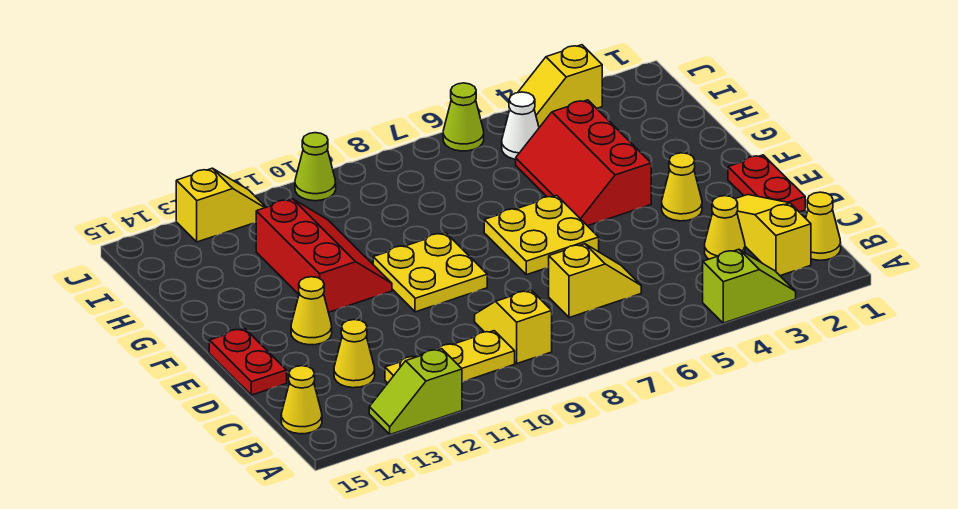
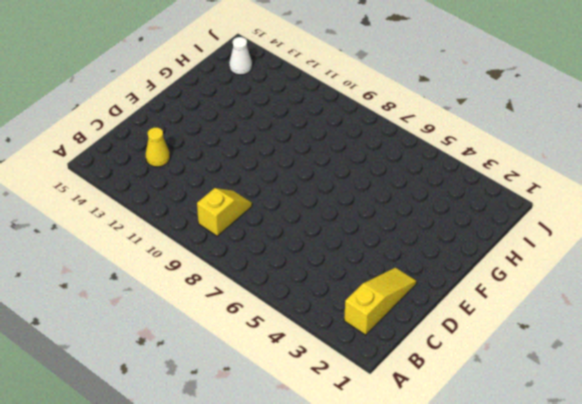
white 1x1 cone [229,37,252,75] -> white 1x1 cone moved to [502,92,539,159]
none -> lime 1x2 slope [703,249,796,323]
none -> lime 1x2 slope [369,349,462,434]
none -> yellow 1x1 cone [806,192,841,260]

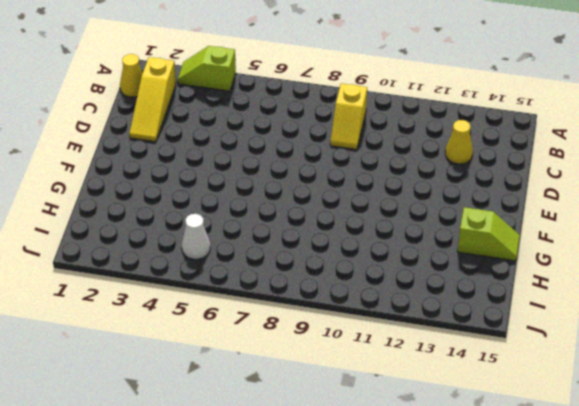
lime 1x2 slope [457,207,520,261] -> lime 1x2 slope moved to [369,349,462,434]
none -> yellow 1x3 plate [385,331,515,383]
none -> yellow 1x1 cone [281,366,322,434]
none -> yellow 1x1 cone [705,196,745,259]

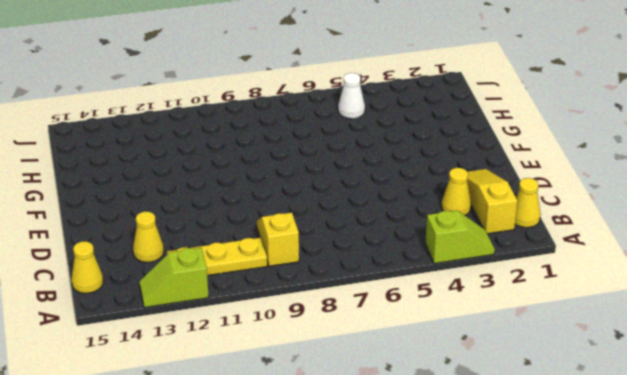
none -> yellow 1x2 slope [549,244,641,318]
none -> red 1x2 plate [728,155,805,212]
none -> red 1x2 plate [209,328,287,395]

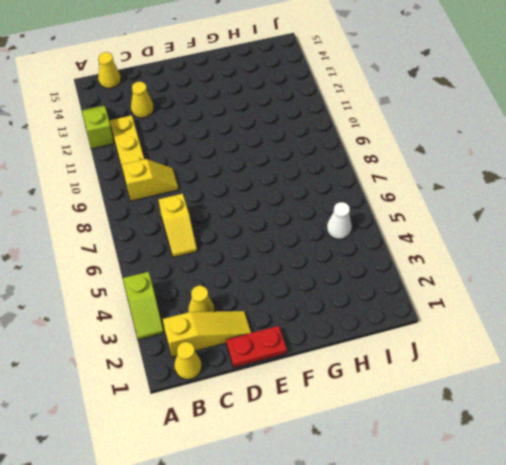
none -> red 1x2 plate [209,328,287,395]
none -> yellow 1x1 cone [662,153,702,221]
none -> yellow 2x2 plate [484,195,599,275]

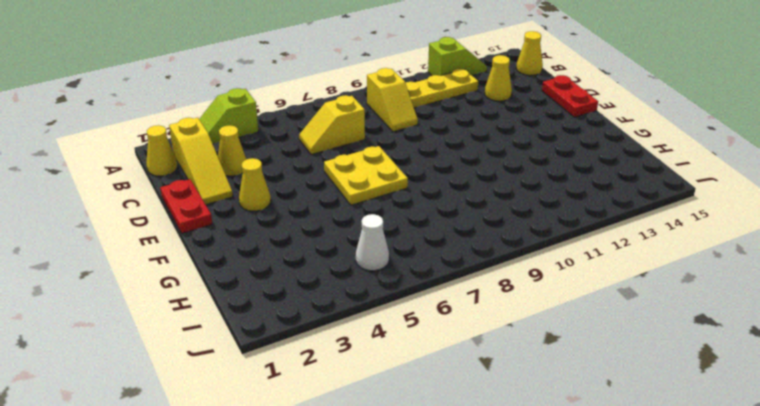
none -> yellow 2x2 plate [373,233,487,312]
none -> yellow 1x1 cone [291,277,332,345]
none -> red 2x3 slope [516,100,651,226]

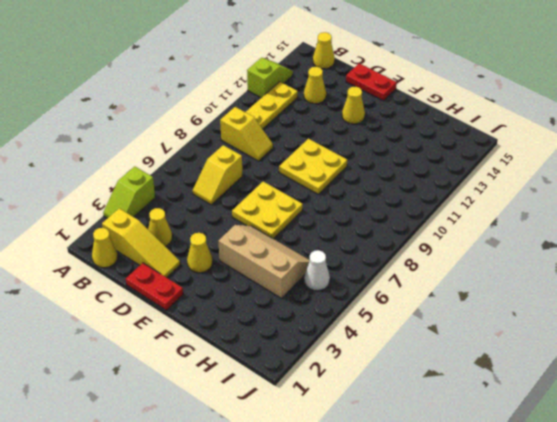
tan 2x3 slope [219,225,310,298] -> red 2x3 slope [516,100,651,226]
none -> red 2x3 slope [256,199,392,312]
none -> yellow 1x2 slope [518,45,602,127]
none -> lime 1x1 cone [443,83,484,151]

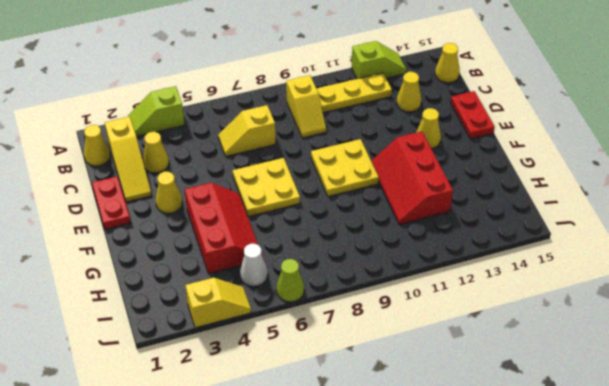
none -> lime 1x1 cone [295,133,336,201]
none -> yellow 1x2 slope [176,168,266,242]

